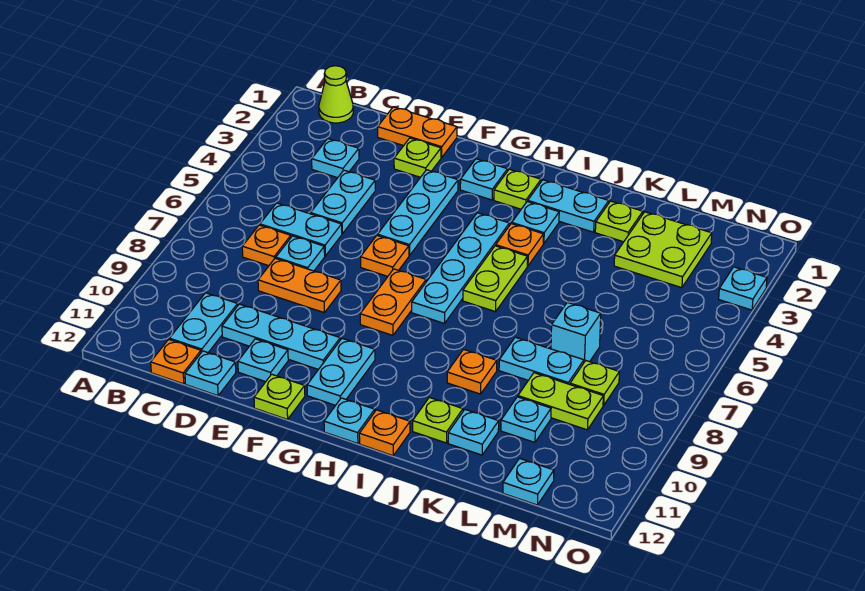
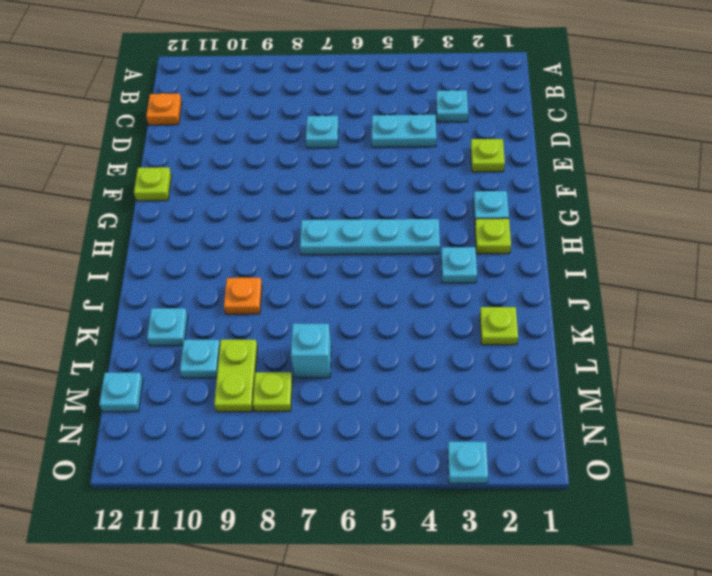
none -> lime 1x1 cone [319,66,353,123]
none -> cyan 1x2 plate [260,203,342,256]
none -> orange 1x1 plate [242,225,291,266]
none -> cyan 1x2 plate [169,293,238,353]

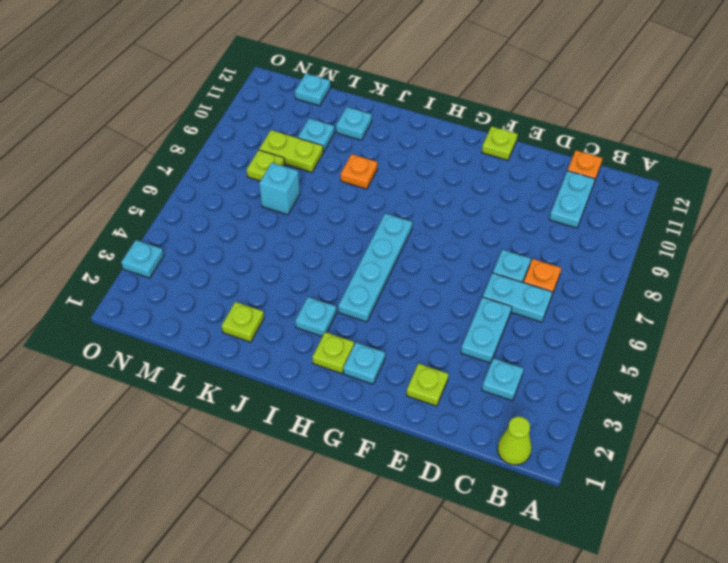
none -> orange 1x2 plate [378,107,457,157]
none -> orange 1x2 plate [258,258,341,313]
none -> cyan 1x3 plate [222,304,340,369]
none -> cyan 1x1 plate [185,351,236,396]

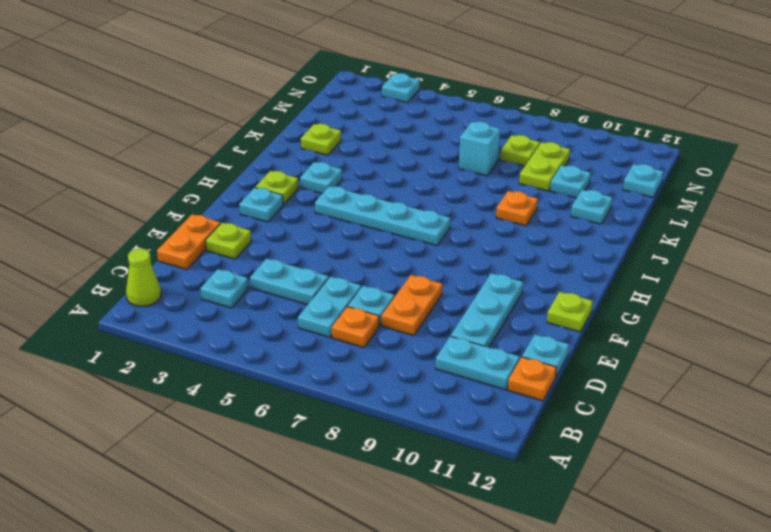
none -> cyan 1x1 plate [238,339,288,382]
none -> cyan 1x3 plate [378,170,458,255]
none -> orange 1x1 plate [361,235,409,276]
none -> orange 1x2 plate [360,269,426,335]

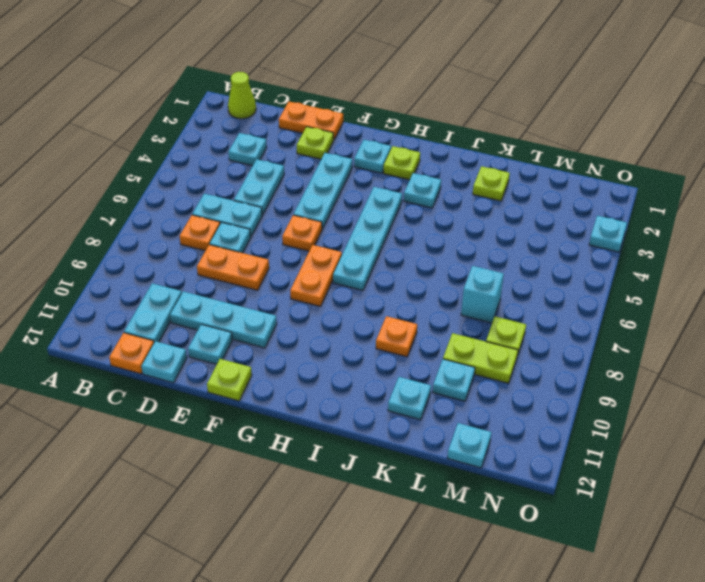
none -> cyan 1x2 plate [307,338,375,405]
none -> cyan 1x1 plate [324,398,375,444]
none -> cyan 1x2 plate [528,180,609,232]
none -> orange 1x1 plate [496,224,543,266]

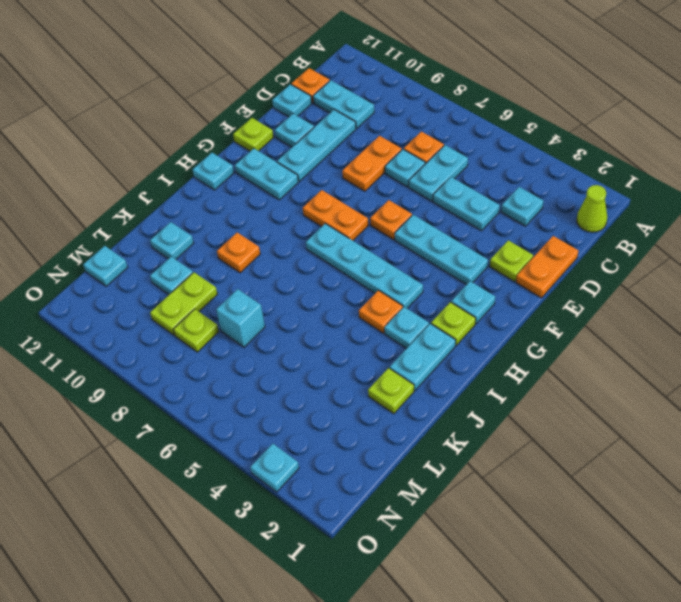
none -> lime 1x2 plate [463,246,528,312]
none -> orange 1x1 plate [359,410,410,456]
none -> lime 1x1 plate [413,397,463,443]
none -> cyan 1x2 plate [499,337,584,384]

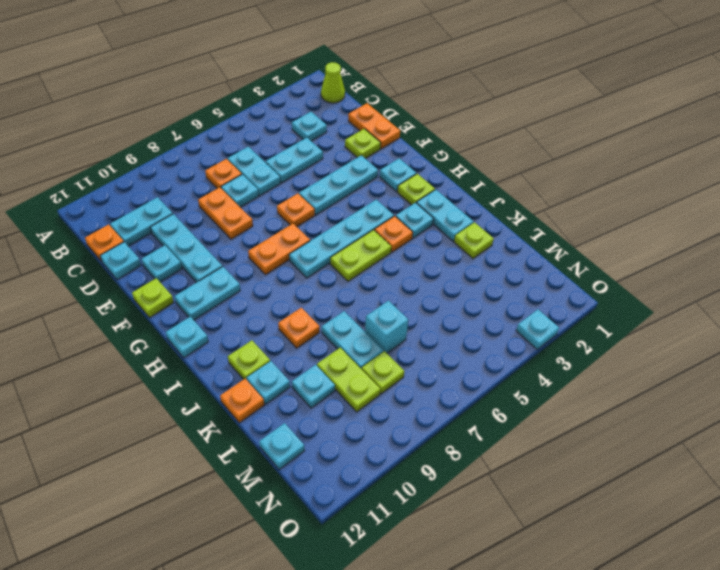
orange 1x1 plate [220,379,264,423] -> orange 1x1 plate moved to [359,410,410,456]
none -> lime 2x2 plate [614,212,712,288]

